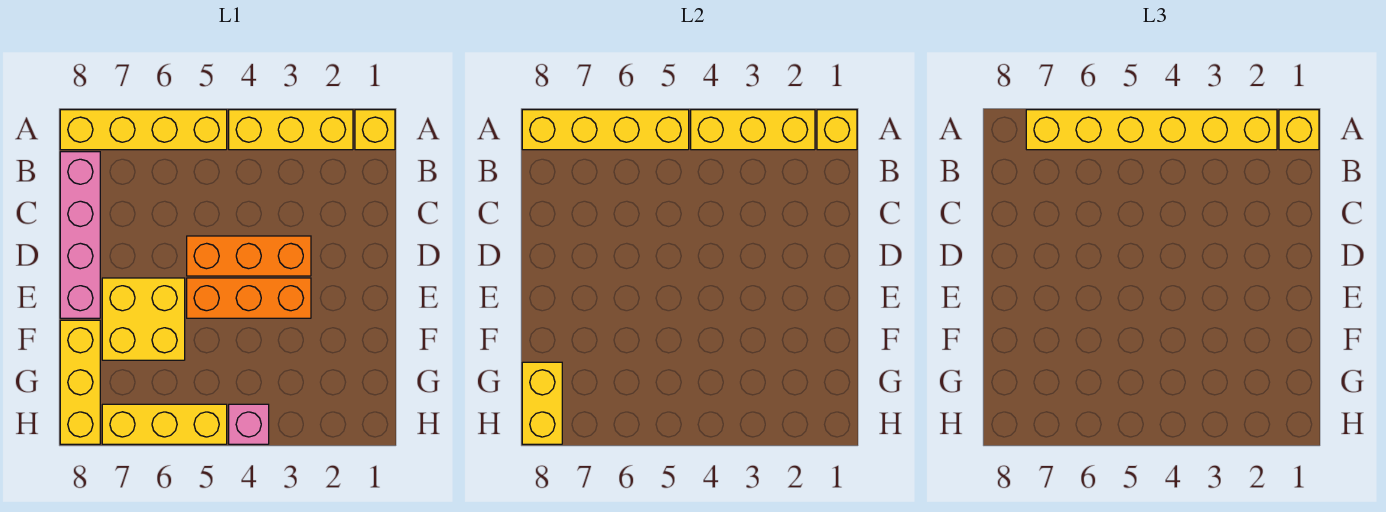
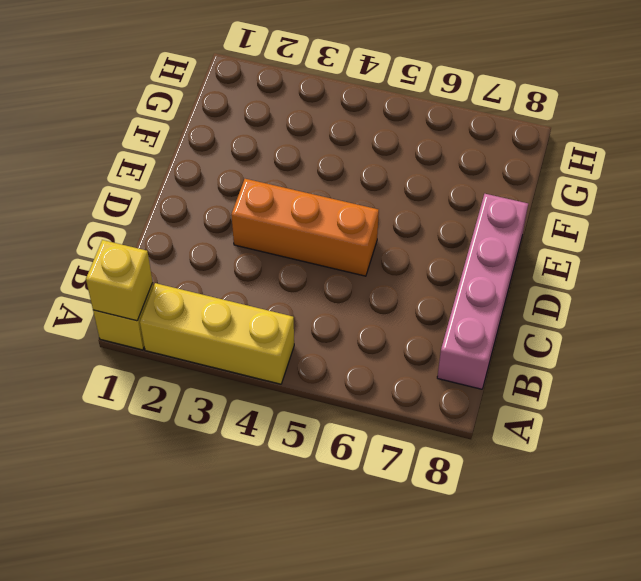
none -> yellow 1x4 brick [60,110,227,150]
none -> orange 1x3 brick [187,278,311,318]
none -> yellow 2x2 brick [102,278,185,360]

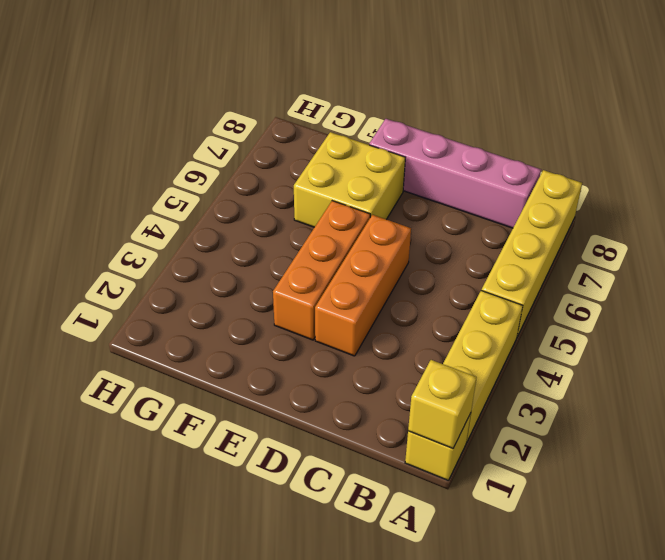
none -> yellow 1x3 brick [60,320,100,444]
none -> pink 1x1 brick [229,404,269,444]
none -> yellow 1x3 brick [102,404,227,444]

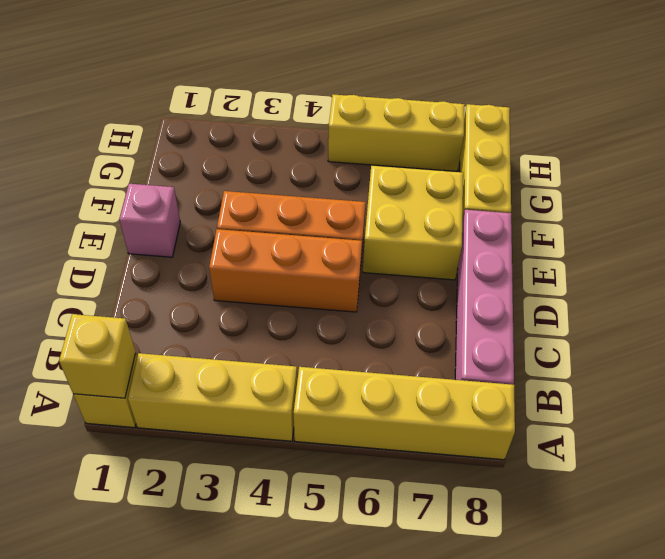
pink 1x1 brick [119,184,180,257] -> pink 1x1 brick moved to [229,404,269,444]
none -> yellow 1x3 brick [691,110,815,150]
none -> yellow 1x4 brick [522,110,689,150]
none -> yellow 1x2 brick [522,362,562,444]

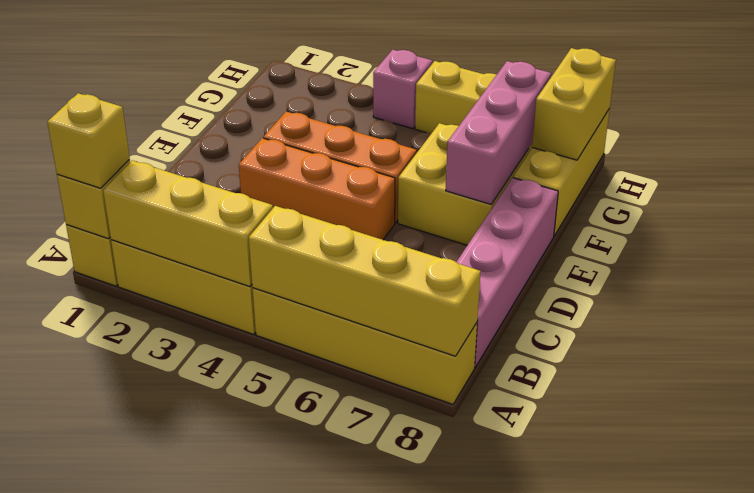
pink 1x3 brick [446,61,551,204] -> none
none -> yellow 1x6 brick [1026,110,1277,150]

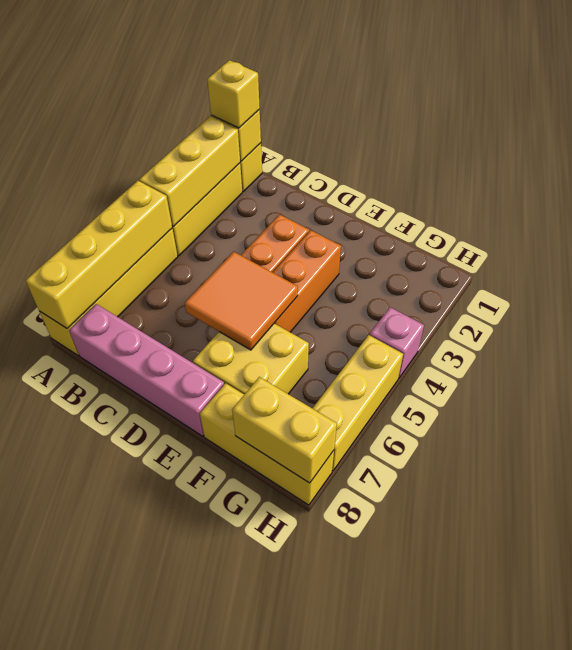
orange 2x2 tile [185,252,298,350] -> none
none -> yellow 1x6 brick [1026,110,1277,150]

